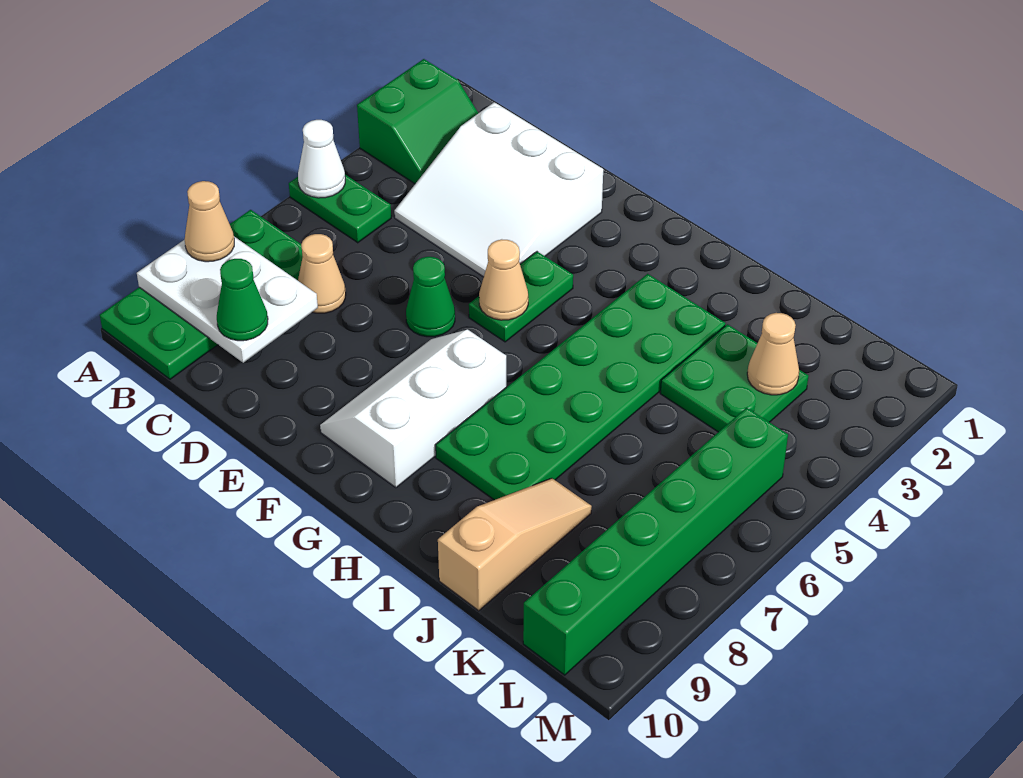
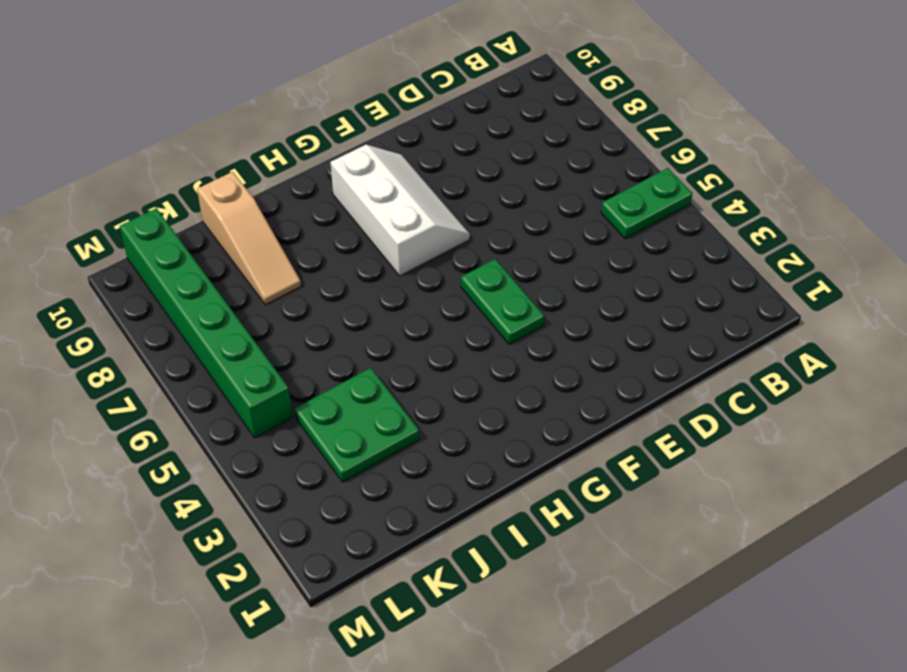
none -> green 2x2 slope [357,59,478,184]
none -> green 2x4 plate [100,210,303,379]
none -> white 3x3 slope [394,102,603,277]

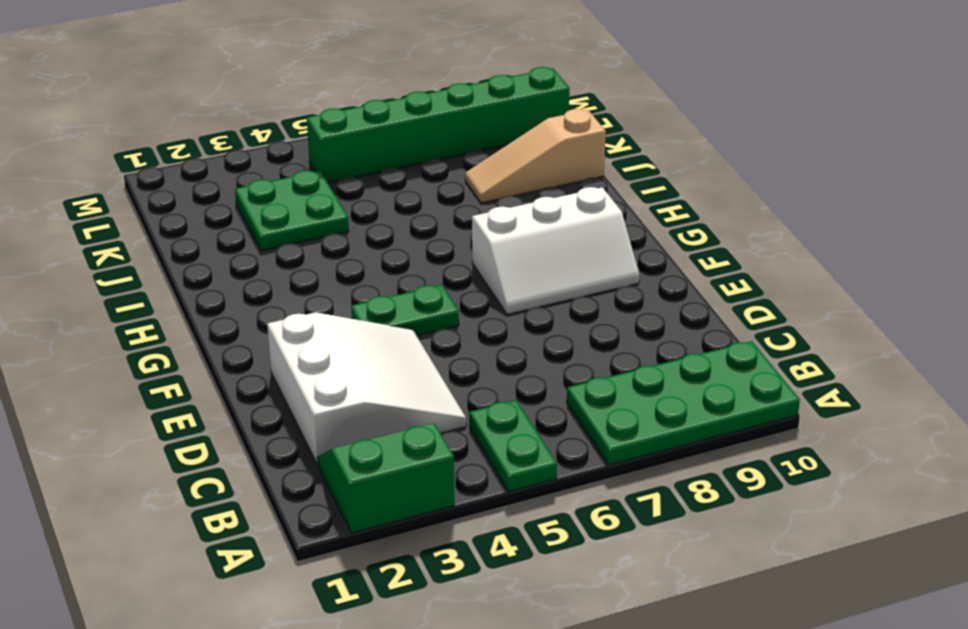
none -> tan 1x1 cone [298,234,346,313]
none -> green 1x1 cone [406,257,455,337]
none -> green 2x6 plate [436,274,726,500]

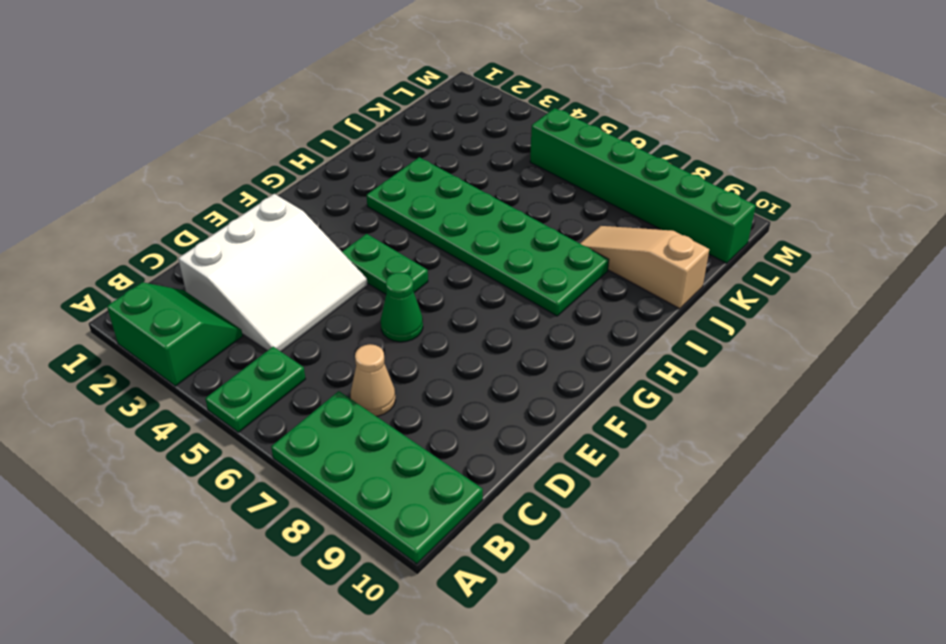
none -> white 2x3 slope [320,330,506,488]
none -> green 2x2 plate [660,324,808,432]
none -> white 1x1 cone [298,120,345,198]

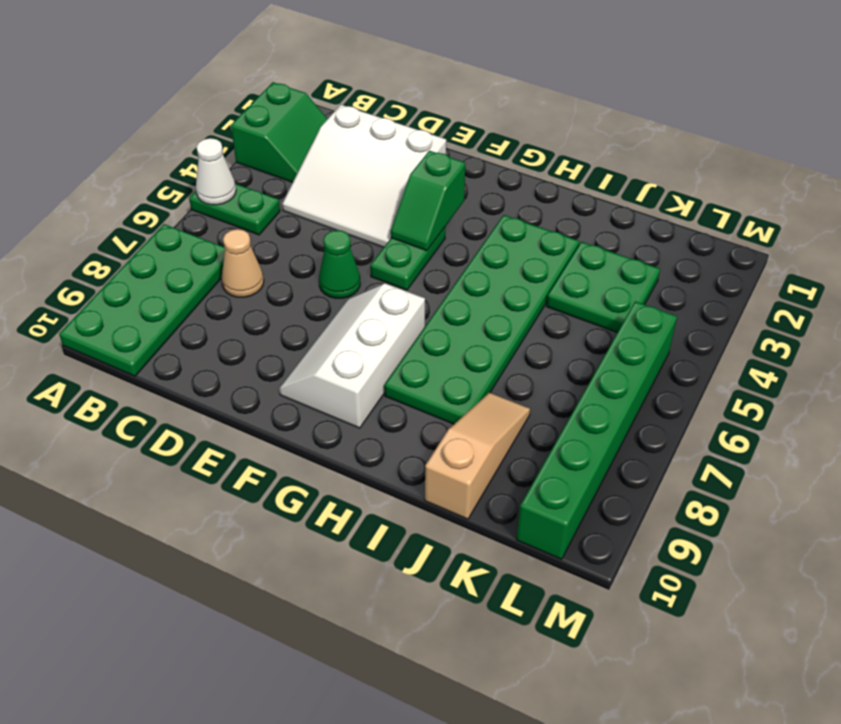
green 1x2 slope [391,151,466,251] -> none
none -> white 2x3 plate [137,237,318,363]
none -> tan 1x1 cone [479,239,528,320]
none -> tan 1x1 cone [747,313,799,395]

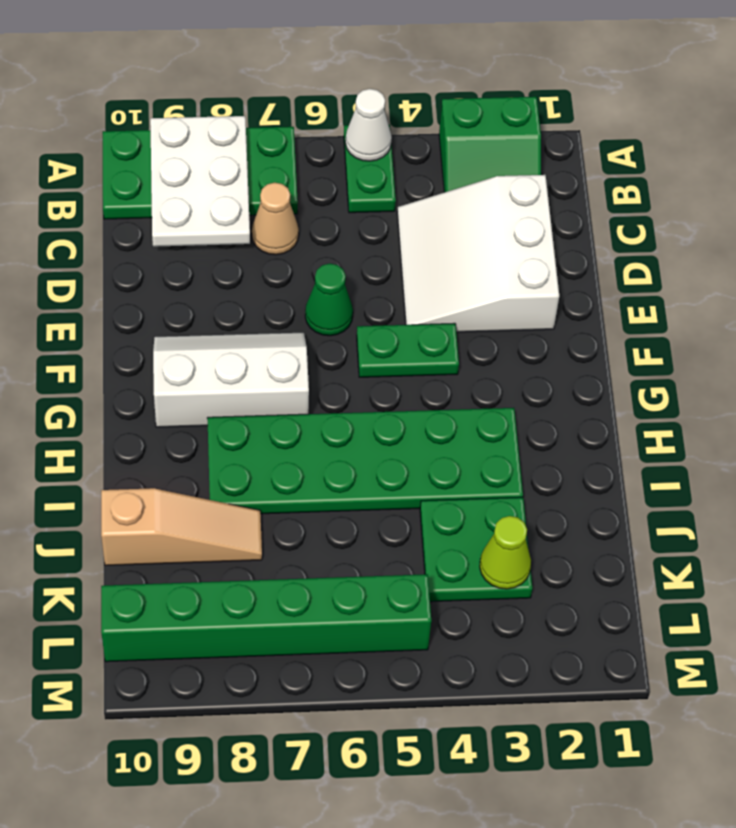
lime 1x1 cone [480,516,531,589] -> tan 1x1 cone [747,313,799,395]
none -> tan 1x1 cone [479,239,528,320]
none -> tan 1x1 cone [185,181,234,262]
none -> green 1x1 cone [217,259,268,341]

